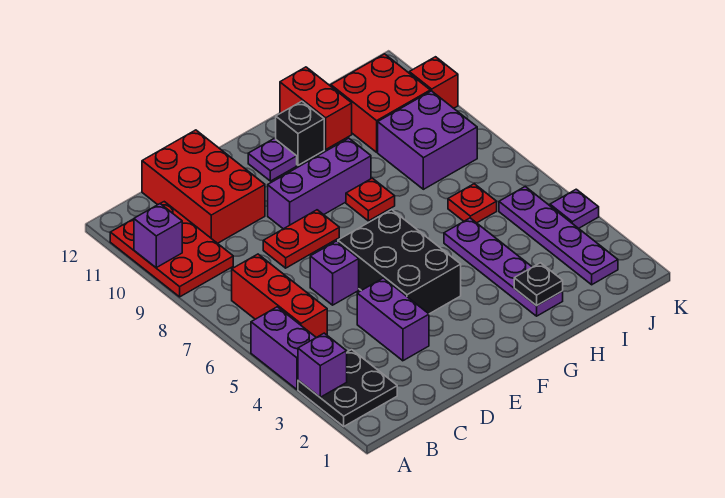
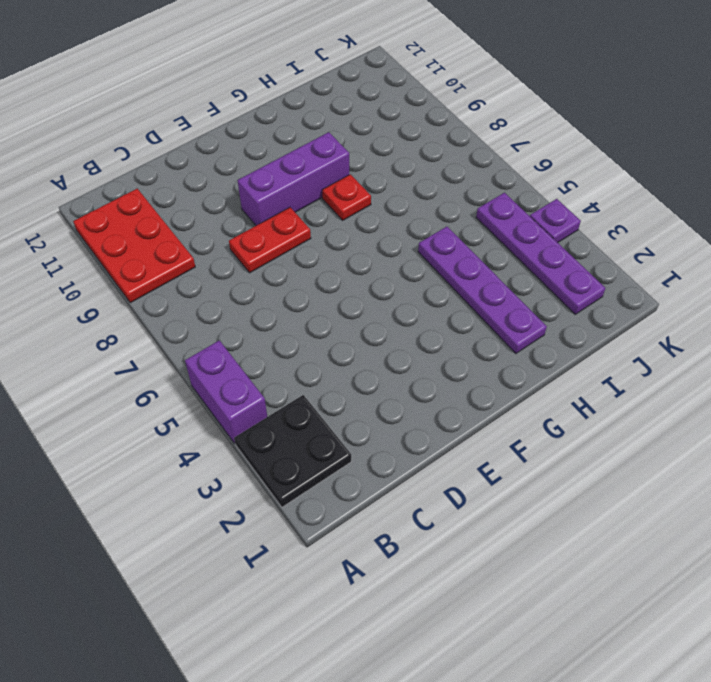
none -> red 1x3 brick [232,254,327,337]
none -> red 2x3 brick [142,130,265,243]
none -> purple 1x2 brick [357,278,429,361]

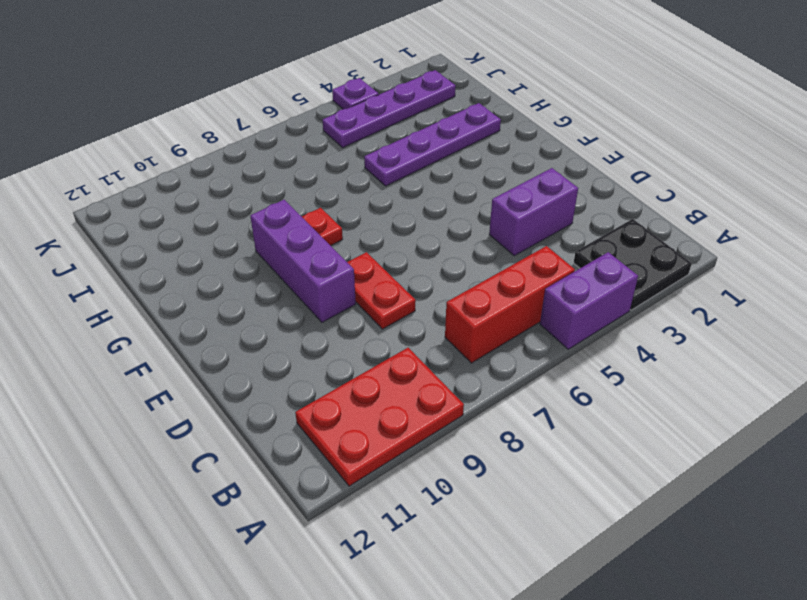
none -> red 2x3 brick [142,130,265,243]
none -> purple 1x1 brick [310,241,359,305]
none -> black 2x3 brick [338,210,461,314]

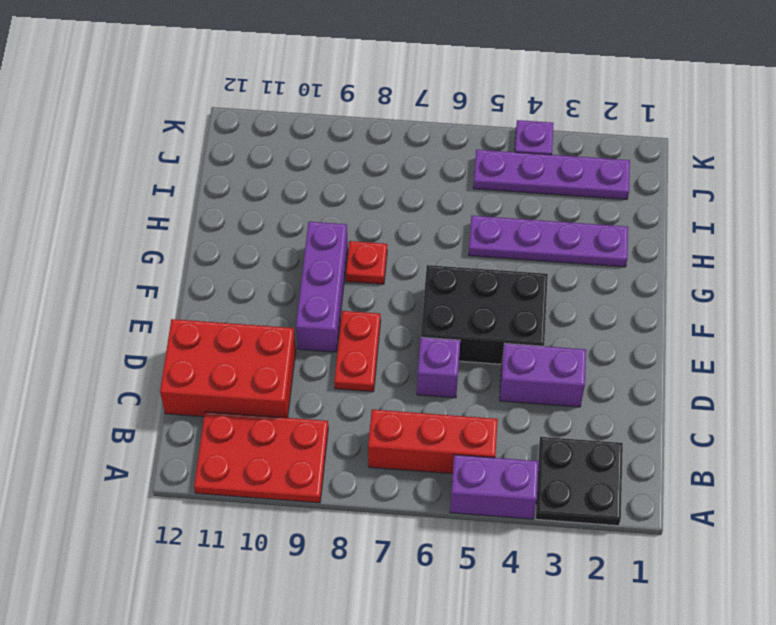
none -> purple 1x1 plate [248,138,297,181]
none -> black 1x1 brick [276,101,324,165]
none -> red 1x2 brick [280,67,352,149]

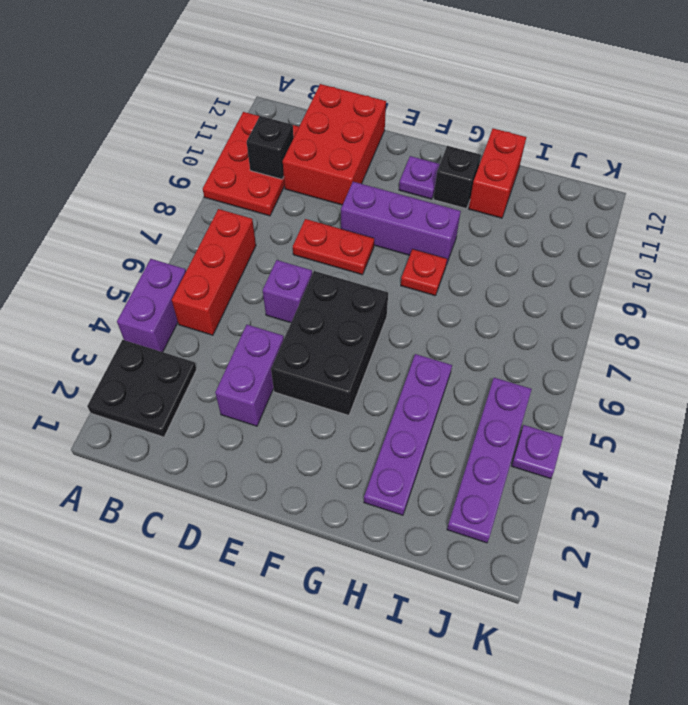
black 1x1 brick [247,116,294,179] -> none
none -> red 1x1 plate [448,184,497,223]
none -> purple 2x2 brick [378,91,477,189]
none -> red 2x2 brick [331,54,430,152]

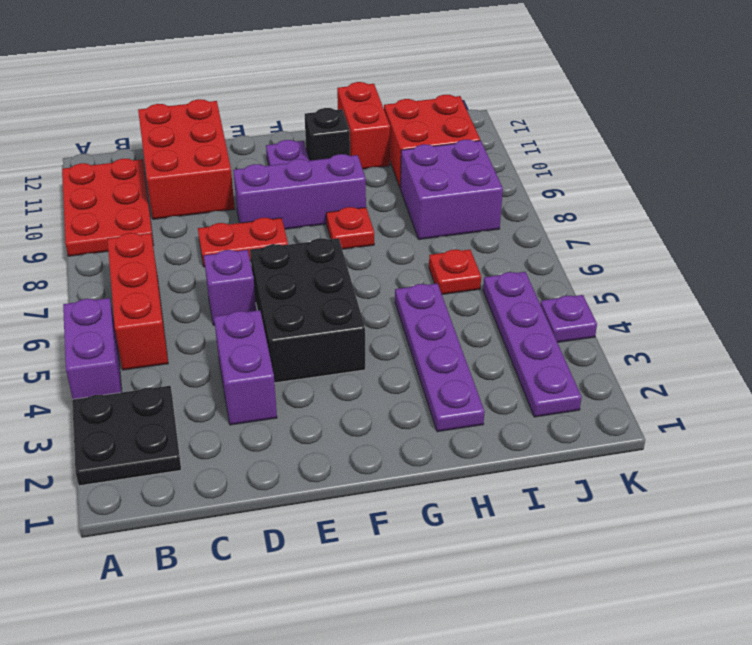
none -> red 1x1 brick [409,57,458,108]
none -> purple 1x1 brick [298,333,347,397]
none -> purple 1x1 brick [134,204,182,268]

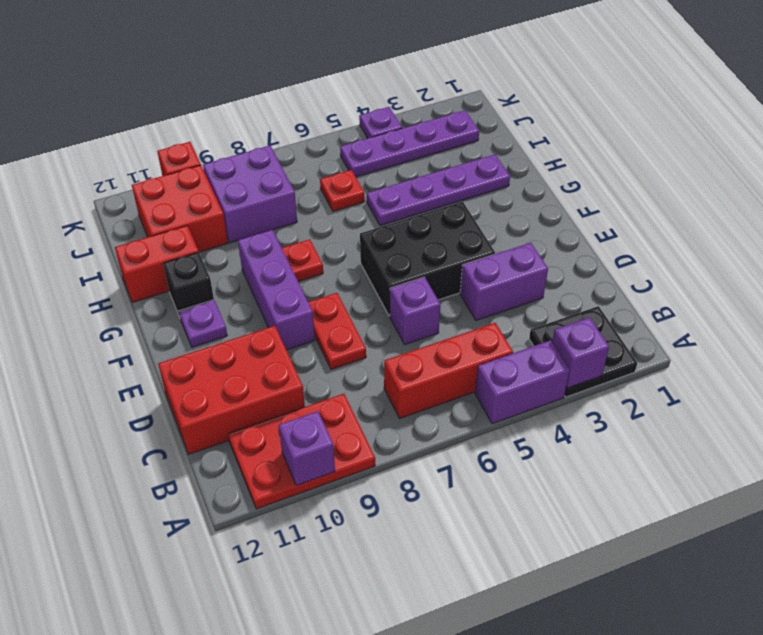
none -> black 1x1 plate [514,263,563,306]

